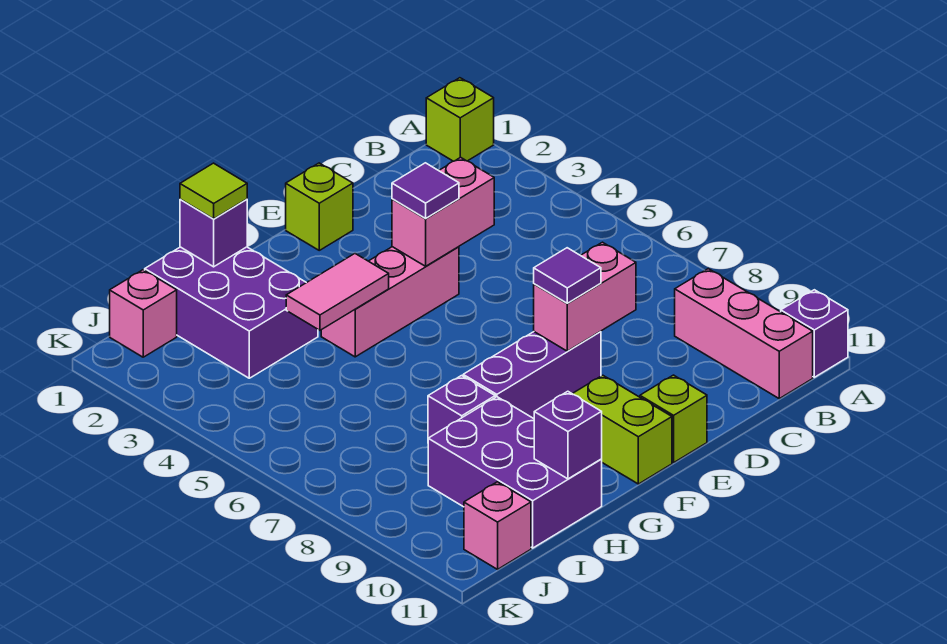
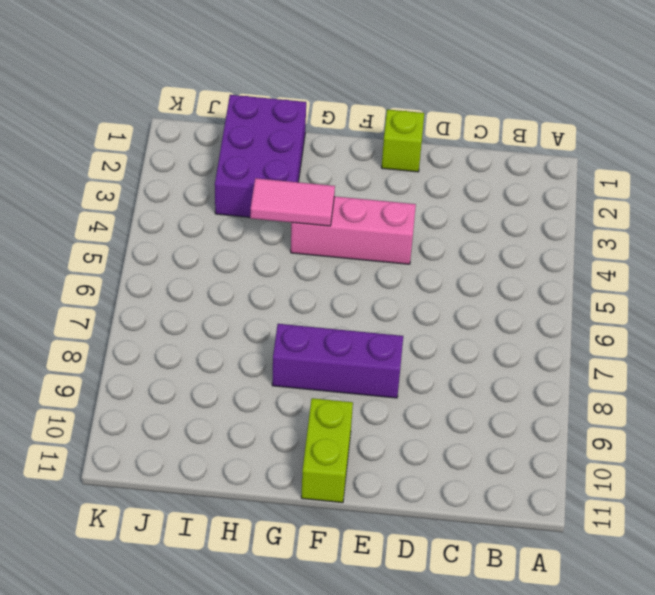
none -> lime 1x1 brick [426,78,494,161]
none -> purple 1x1 brick [781,290,848,377]
none -> pink 1x3 brick [675,269,813,399]

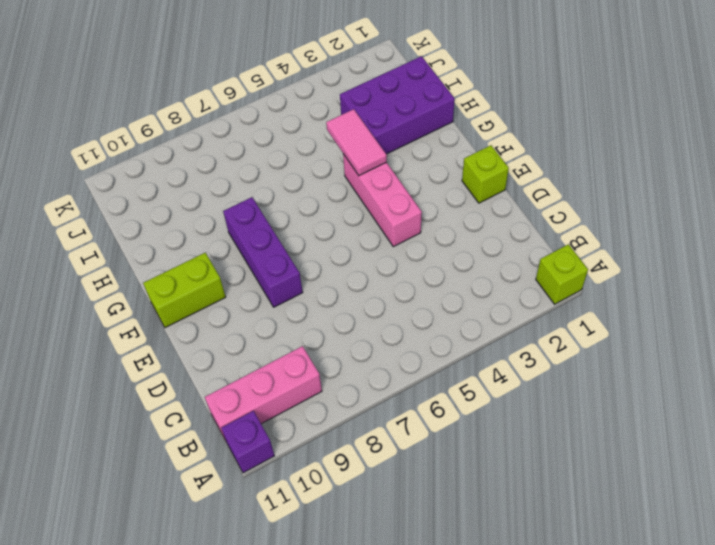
none -> lime 1x1 brick [640,375,707,463]
none -> purple 1x1 brick [428,376,495,438]
none -> purple 2x3 brick [428,397,602,548]

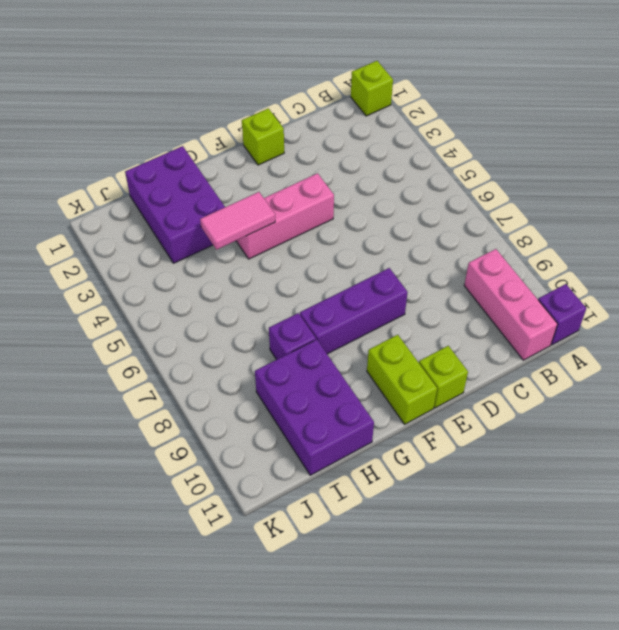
none -> pink 1x1 brick [110,270,177,357]
none -> pink 1x1 brick [464,482,531,569]
none -> pink 1x2 brick [392,157,494,266]

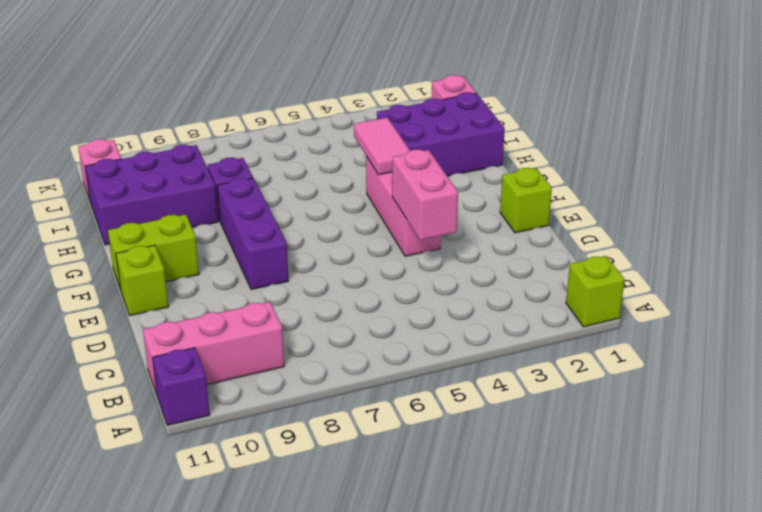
none -> pink 1x2 brick [534,242,636,351]
none -> purple 1x1 brick [180,199,247,267]
none -> purple 1x1 brick [534,391,602,479]

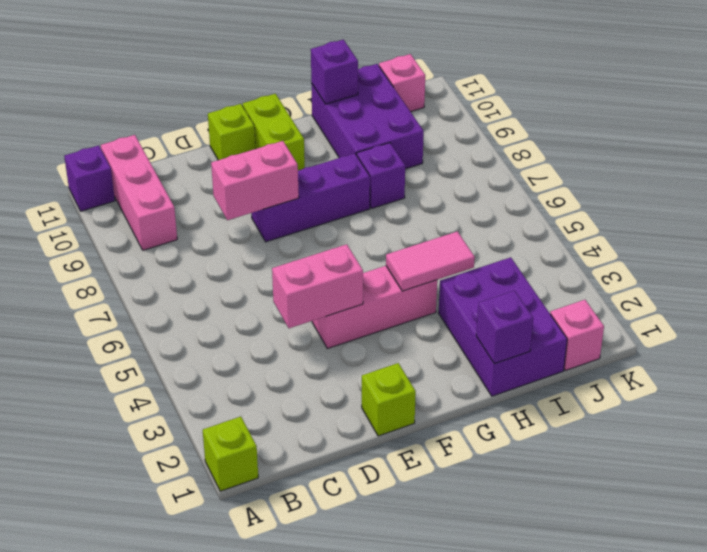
none -> purple 1x1 tile [392,163,459,218]
none -> purple 1x1 tile [534,248,601,303]
none -> lime 1x1 tile [180,163,247,219]

